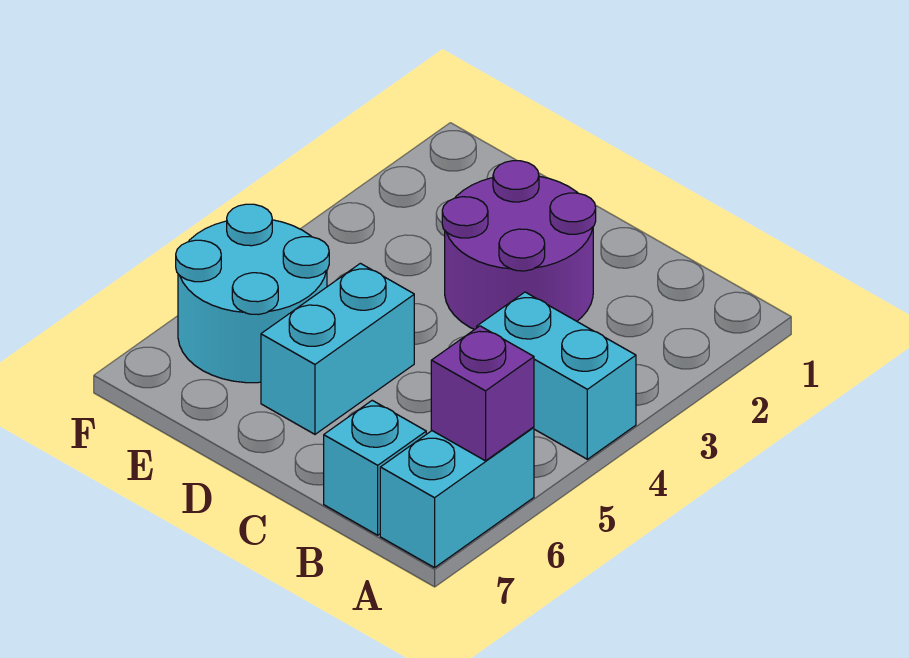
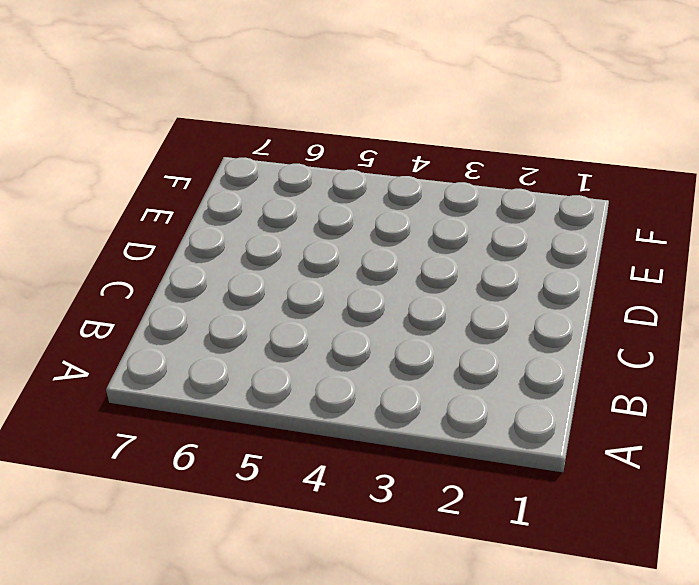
none -> cyan 1x2 brick [477,292,636,459]
none -> cyan 1x2 brick [380,427,534,568]

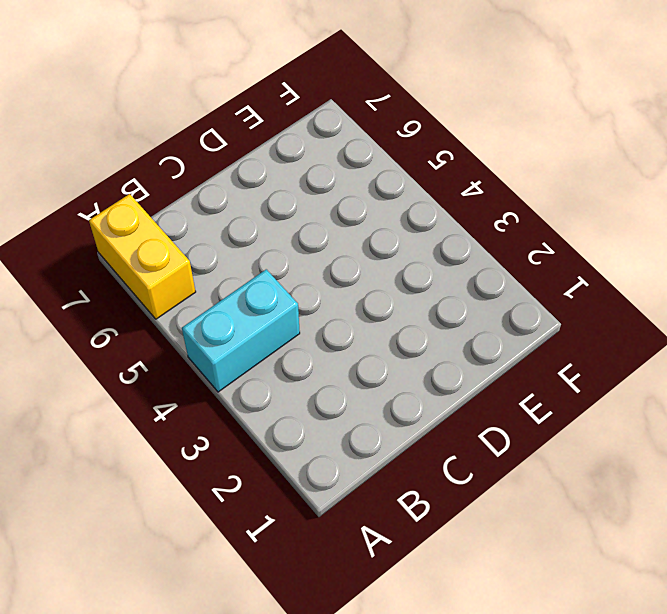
yellow 1x2 brick [89,194,196,319] -> cyan 1x2 brick [380,427,534,568]
none -> cyan 1x1 brick [324,400,426,535]
none -> purple 2x2 round brick [442,161,596,330]

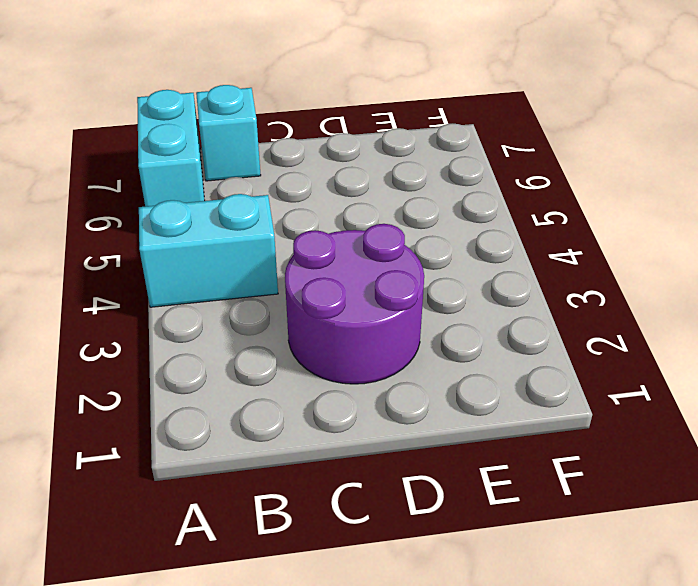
none -> cyan 1x2 brick [261,263,414,434]
none -> cyan 2x2 round brick [176,204,329,383]

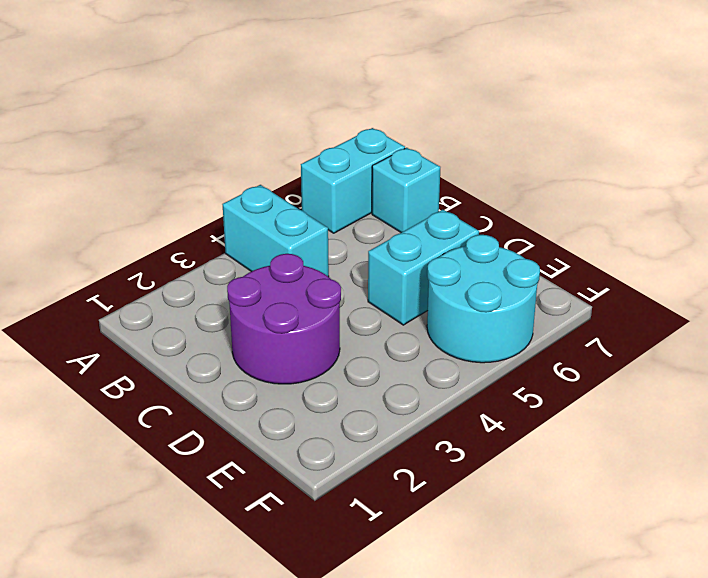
none -> purple 1x1 brick [431,326,534,461]

